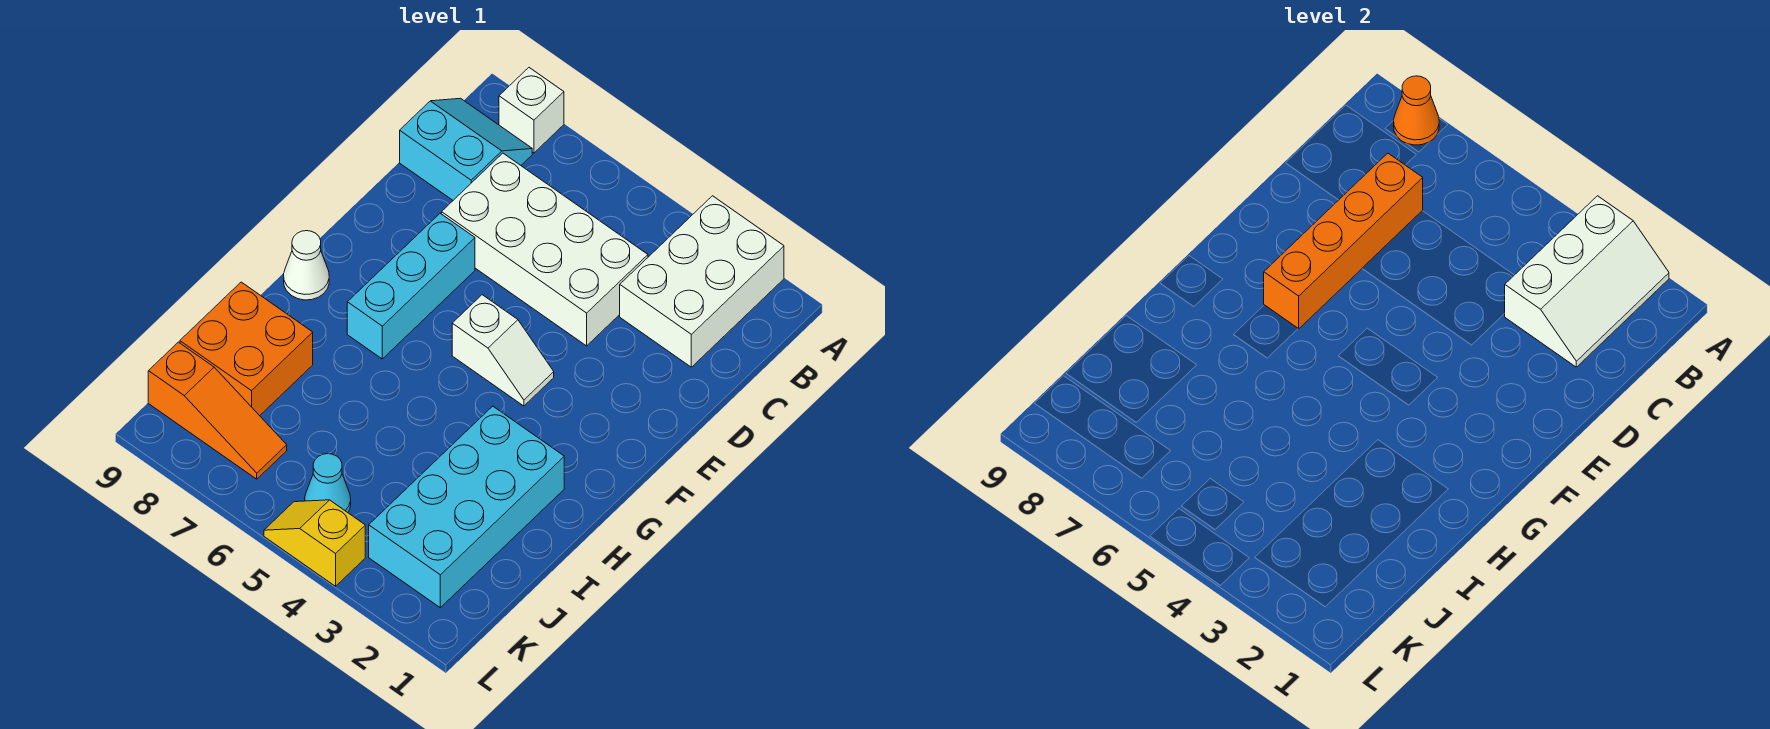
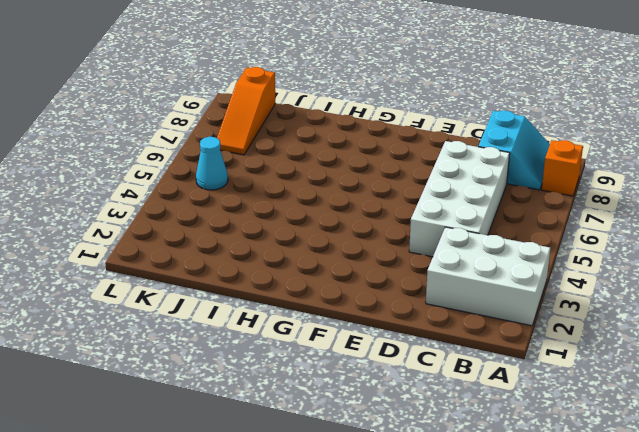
orange 1x1 brick [542,140,583,196] -> white 1x1 brick [499,68,564,153]
none -> cyan 1x3 brick [347,213,475,359]
none -> white 1x2 slope [452,295,554,406]
none -> white 1x1 cone [284,231,329,300]

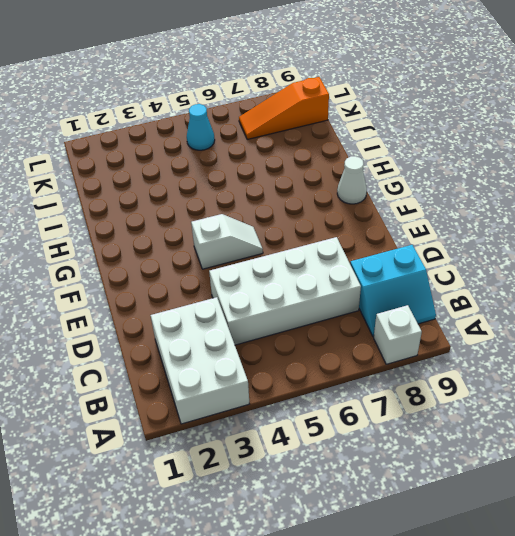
white 1x2 slope [191,214,263,269] -> white 1x2 slope turned to [452,295,554,406]
none -> cyan 1x3 brick [347,213,475,359]
none -> cyan 2x4 brick [369,406,564,607]
none -> orange 2x2 brick [180,282,313,416]

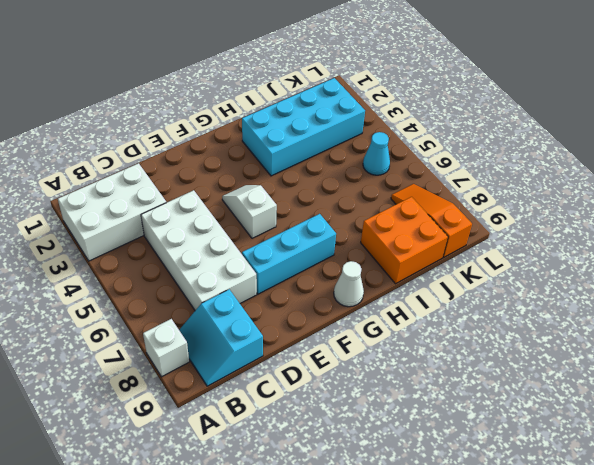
none -> yellow 1x2 slope [264,500,365,586]
none -> white 2x3 slope [1504,196,1669,367]
none -> orange 1x1 cone [1394,76,1439,145]

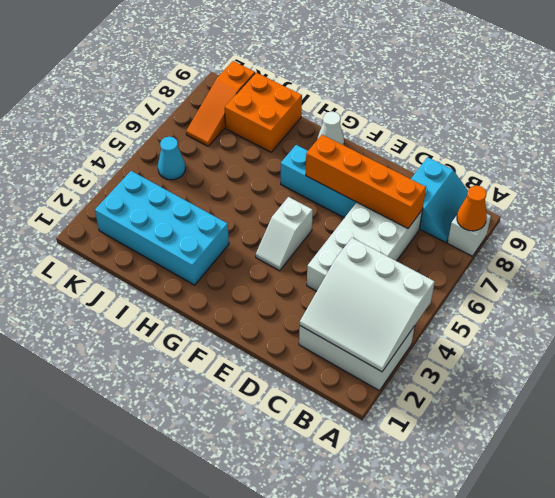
white 3x3 slope [300,238,435,372] -> white 2x3 slope [1504,196,1669,367]
none -> yellow 1x2 slope [264,500,365,586]

